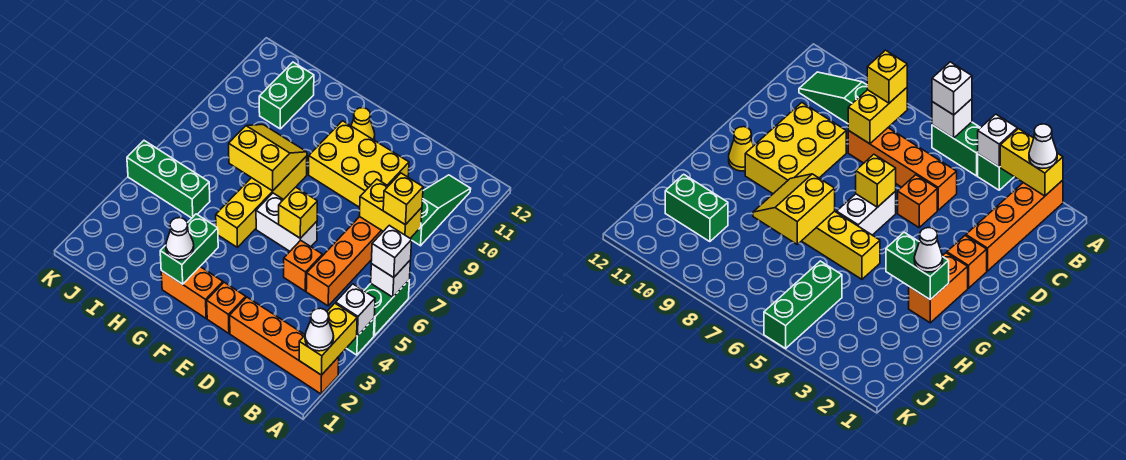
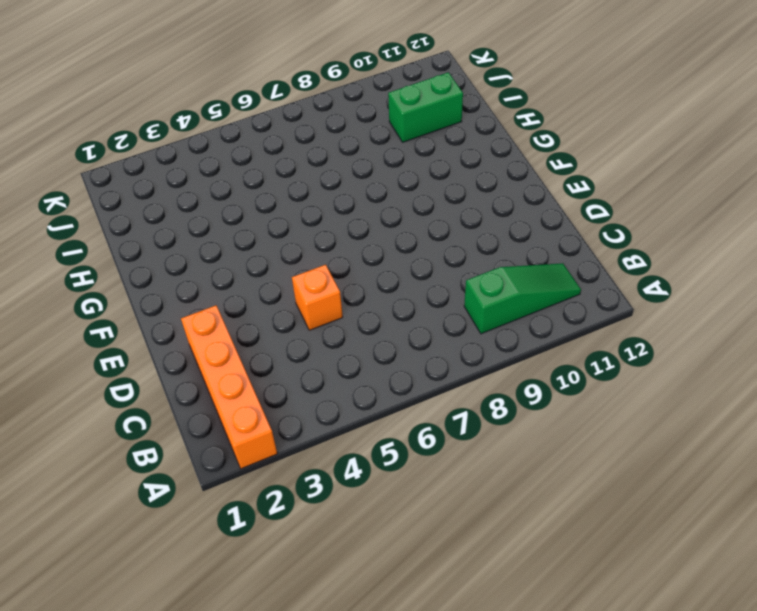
none -> green 1x1 brick [346,319,374,355]
none -> green 1x2 brick [364,280,409,336]
none -> orange 1x4 brick [306,217,383,306]

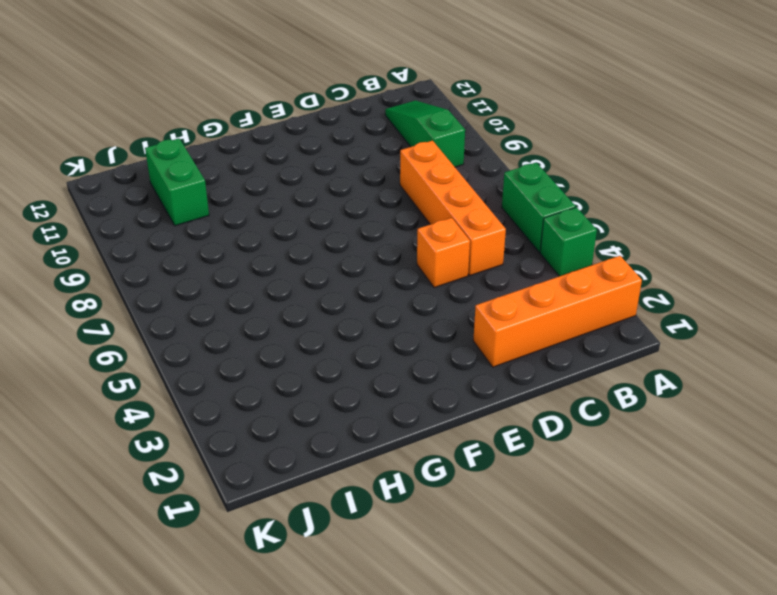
none -> yellow 2x3 brick [309,121,409,207]
none -> orange 1x1 brick [207,282,246,333]
none -> white 1x2 brick [256,193,317,251]

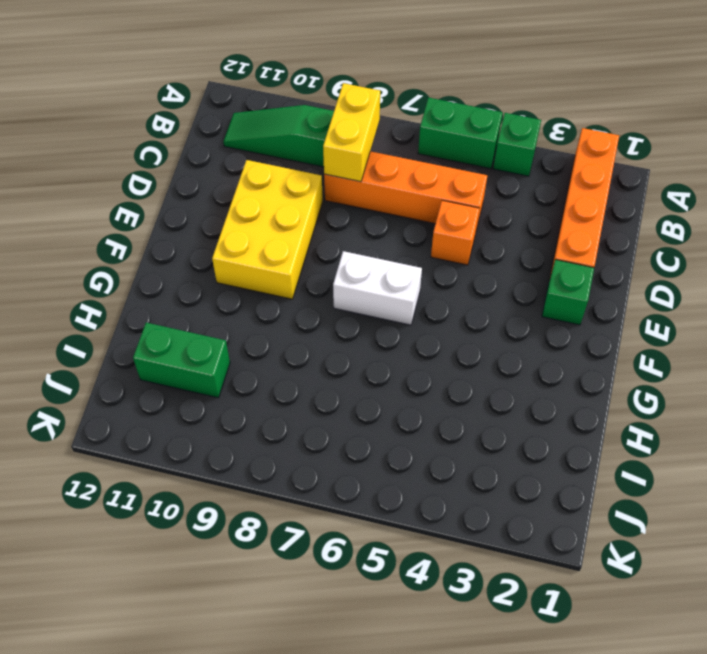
green 1x1 brick [542,260,594,325] -> orange 1x1 brick [207,282,246,333]
white 1x2 brick [333,251,422,325] -> white 1x2 brick turned to [256,193,317,251]
none -> orange 1x2 brick [161,267,223,318]
none -> yellow 1x1 cone [351,108,375,140]
none -> yellow 1x4 brick [216,156,307,247]

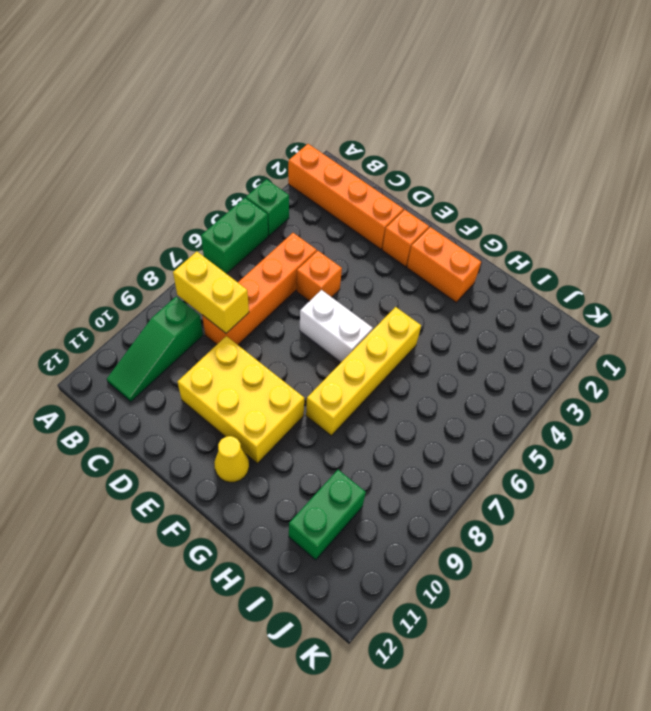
none -> green 1x3 brick [127,141,210,218]
none -> yellow 1x2 brick [299,303,357,375]
none -> white 1x1 brick [336,284,375,336]

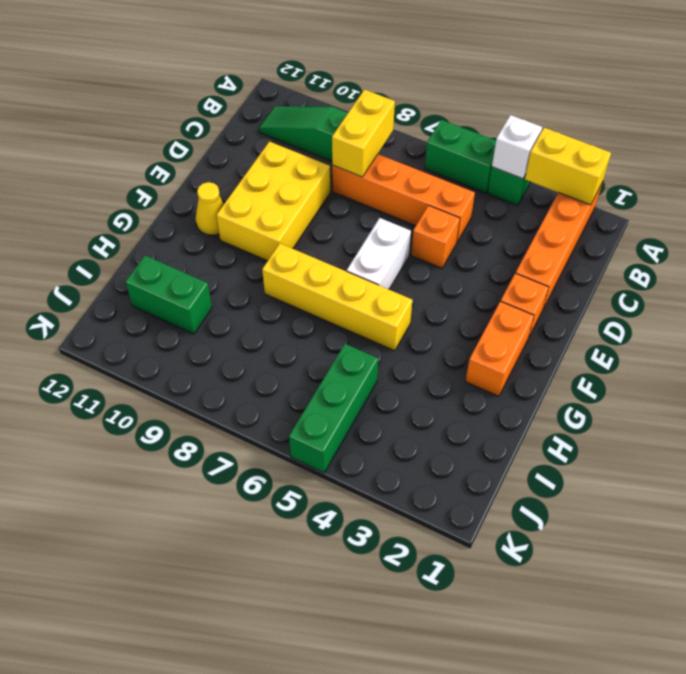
none -> white 1x1 brick [371,260,411,297]
none -> yellow 1x1 brick [279,187,317,238]
none -> green 1x2 brick [160,214,218,284]

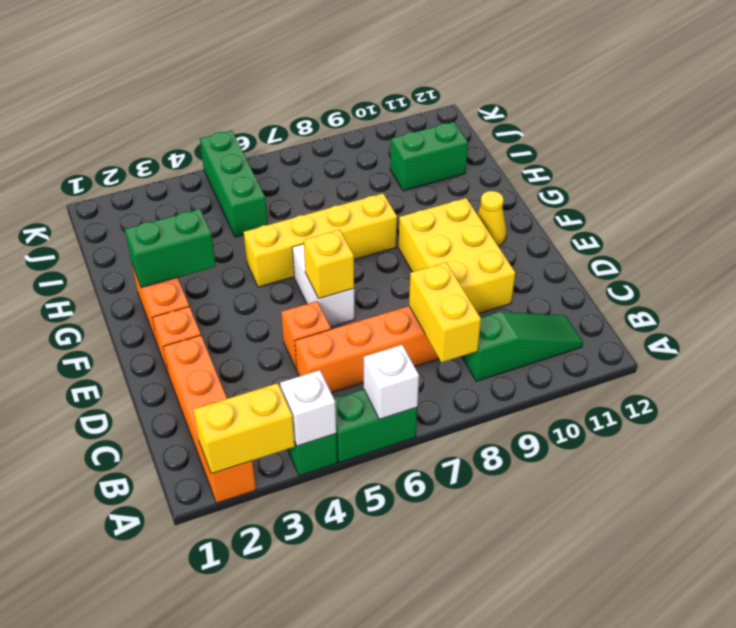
none -> yellow 2x2 slope [229,125,307,191]
none -> white 1x1 cone [305,308,334,351]
none -> white 1x1 brick [371,225,412,277]

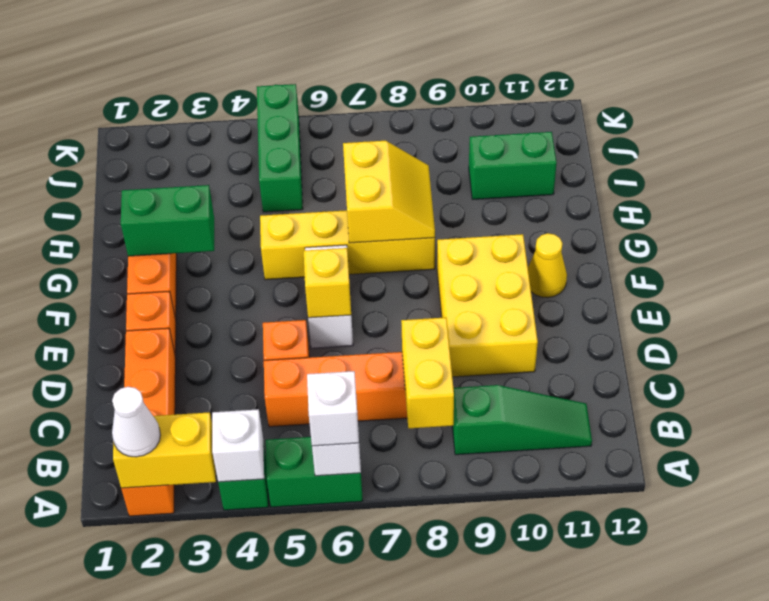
none -> yellow 1x1 brick [383,173,423,225]
none -> white 1x1 cone [166,218,194,260]

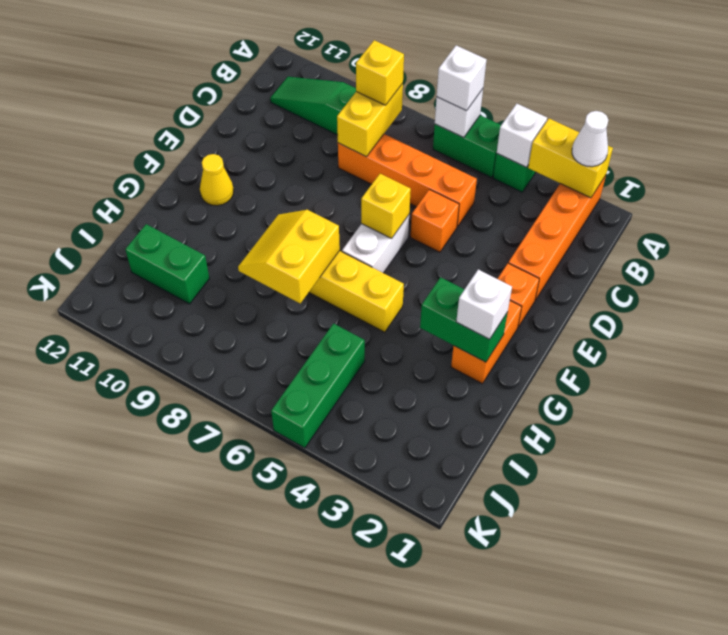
white 1x1 brick [456,269,512,339] -> white 1x1 cone [166,218,194,260]
none -> yellow 2x3 brick [309,121,409,207]

